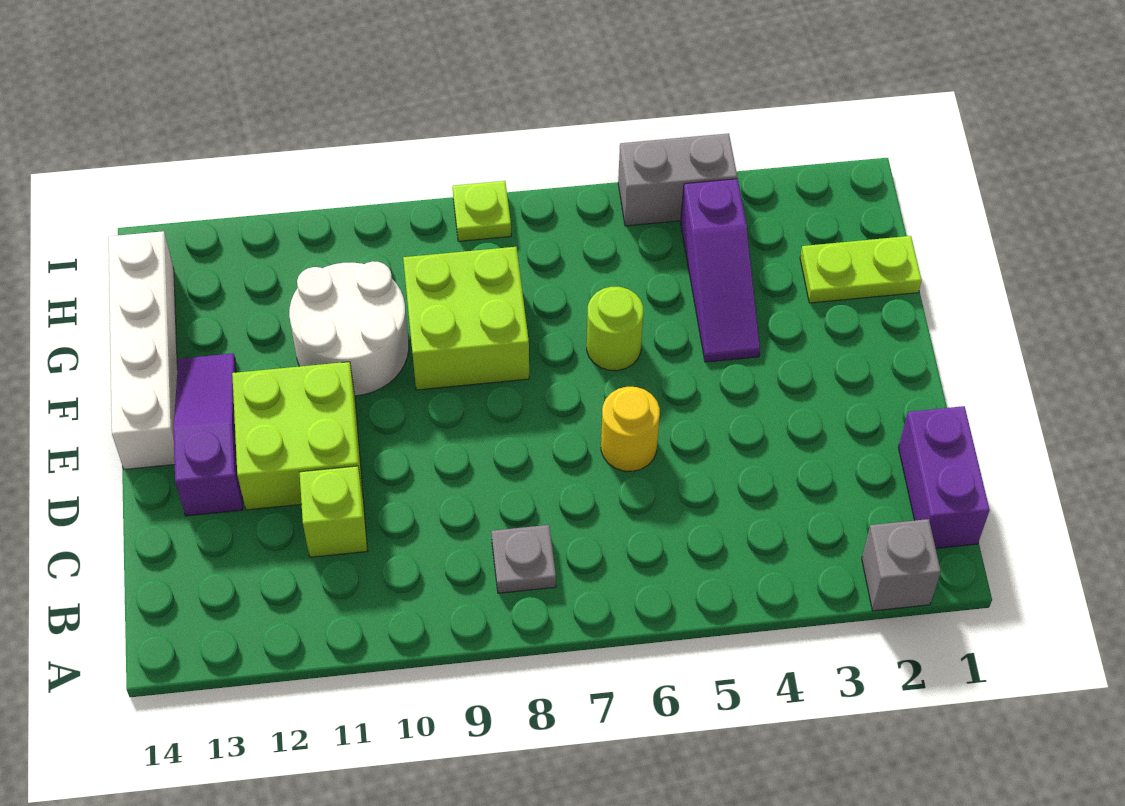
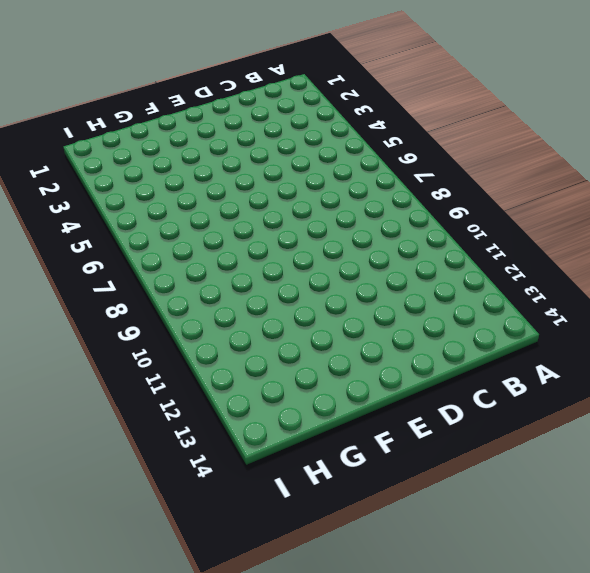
none -> grey 1x1 brick [862,519,941,611]
none -> purple 1x2 brick [898,406,990,548]
none -> grey 1x1 plate [491,525,556,593]

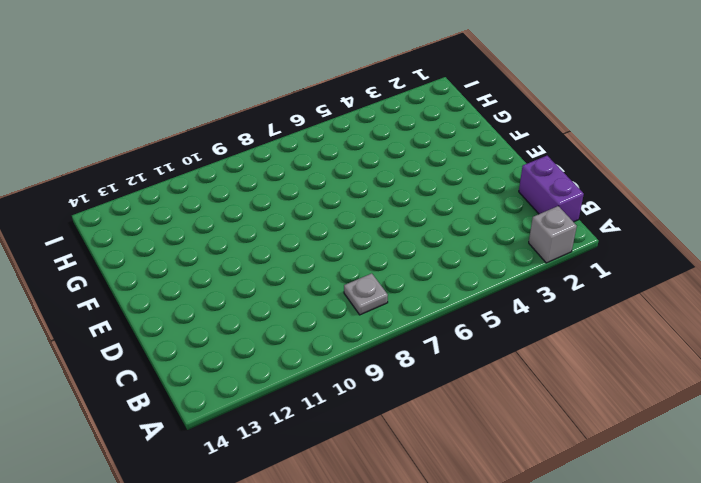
none -> lime 1x1 brick [300,466,367,557]
none -> yellow 1x1 round brick [601,387,660,471]
none -> lime 2x2 brick [232,362,363,510]

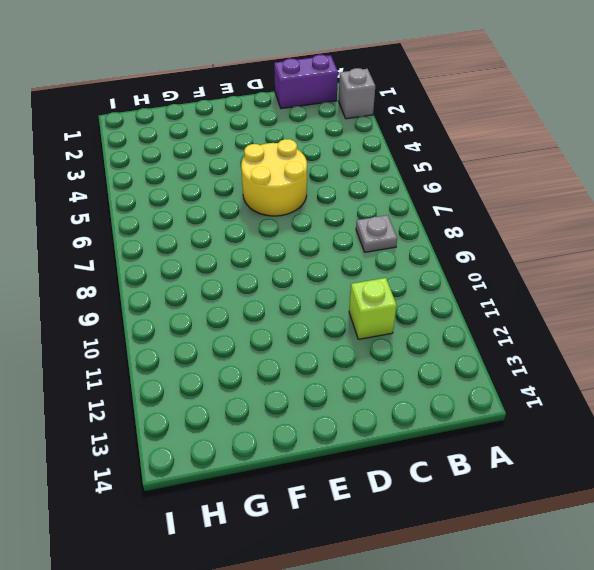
yellow 2x2 round brick [241,139,307,216] -> yellow 1x1 round brick [601,387,660,471]
none -> lime 2x2 brick [232,362,363,510]
none -> purple 1x3 slope [173,353,243,516]
none -> white 1x4 brick [109,231,177,469]

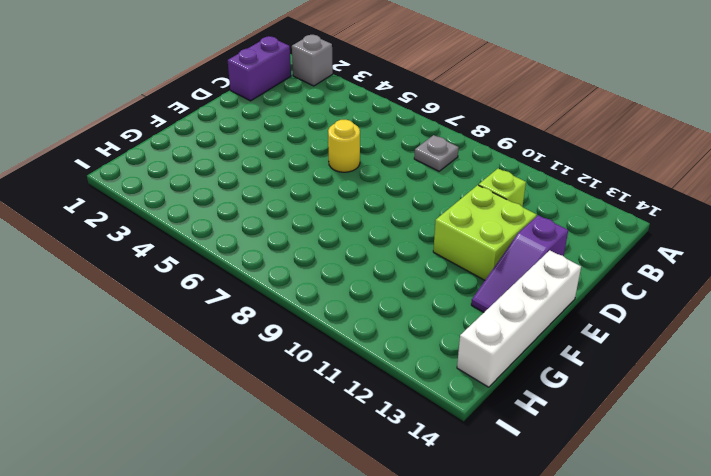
none -> purple 1x3 slope [681,179,760,362]
none -> lime 1x1 round brick [587,287,643,371]
none -> lime 2x2 brick [403,247,529,390]

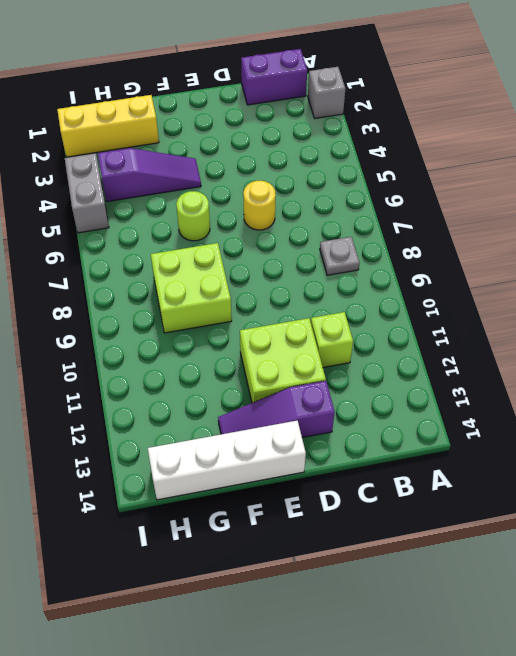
yellow 1x3 brick [57,95,159,157] -> lime 1x2 plate [800,236,922,303]
none -> white 2x2 round brick [289,261,409,396]
none -> lime 1x1 plate [453,181,511,241]

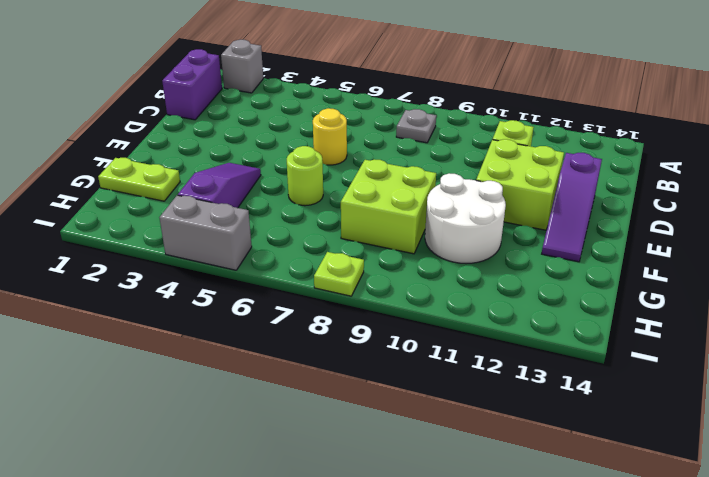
none -> white 1x4 brick [109,231,177,469]

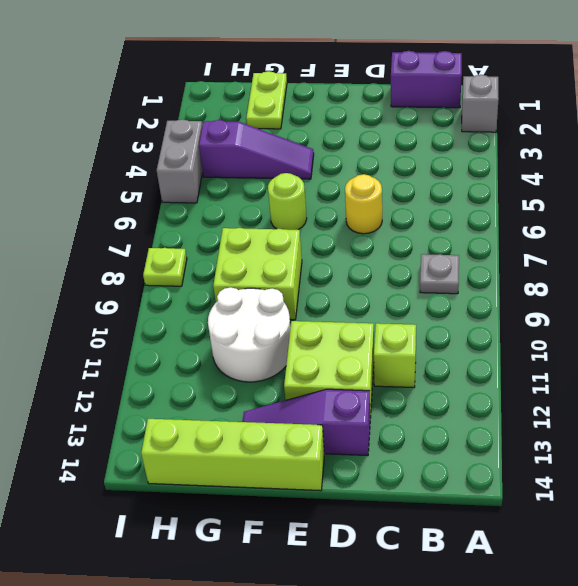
lime 1x4 brick [141,419,324,491] -> white 1x4 brick [109,231,177,469]

